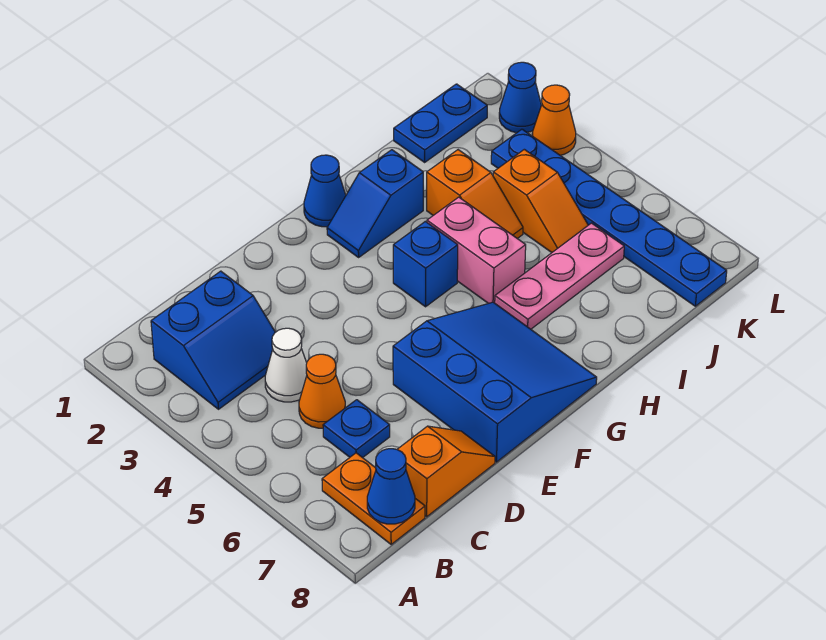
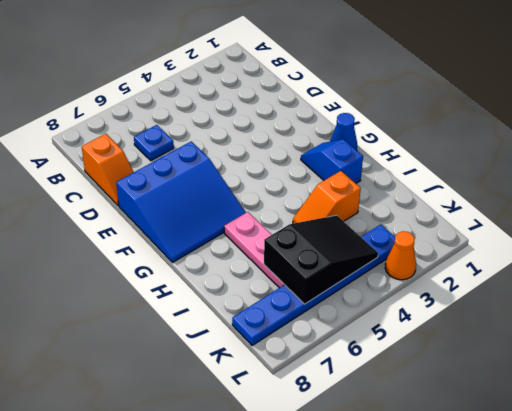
black 2x3 slope [264,215,378,304] -> none
none -> blue 2x2 slope [151,271,275,409]
none -> orange 1x2 plate [322,453,425,544]
none -> white 1x1 cone [265,328,307,402]

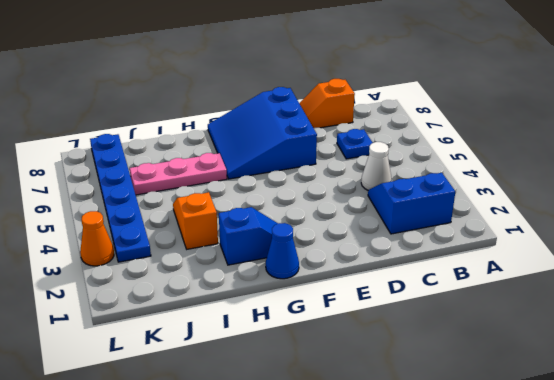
none -> orange 1x2 plate [322,453,425,544]
none -> orange 1x1 cone [299,354,345,428]
none -> blue 1x1 brick [393,221,458,307]

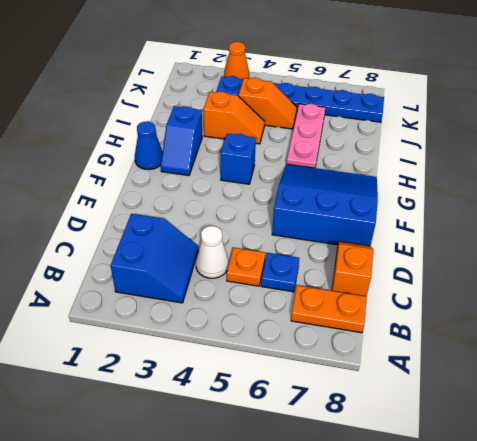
orange 1x1 plate [227,248,265,286] -> orange 1x1 cone [299,354,345,428]
none -> pink 1x2 brick [427,197,526,304]
none -> blue 1x2 plate [394,84,487,162]
none -> blue 1x1 cone [499,62,541,133]

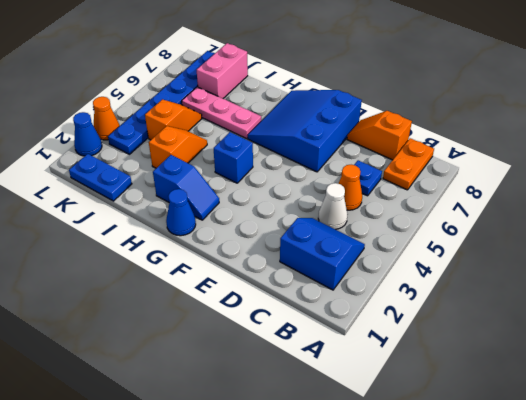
pink 1x2 brick [197,43,248,99] -> pink 1x2 brick moved to [427,197,526,304]
none -> blue 1x1 cone [367,449,415,524]

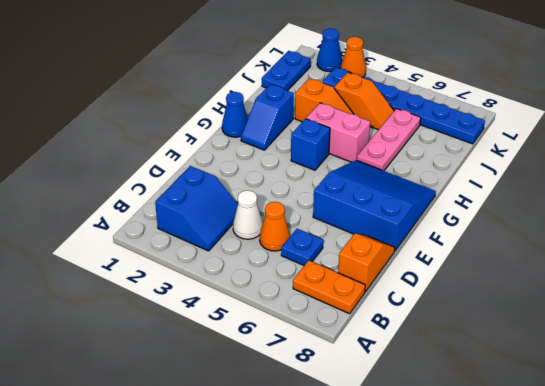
none -> blue 1x1 cone [367,449,415,524]

